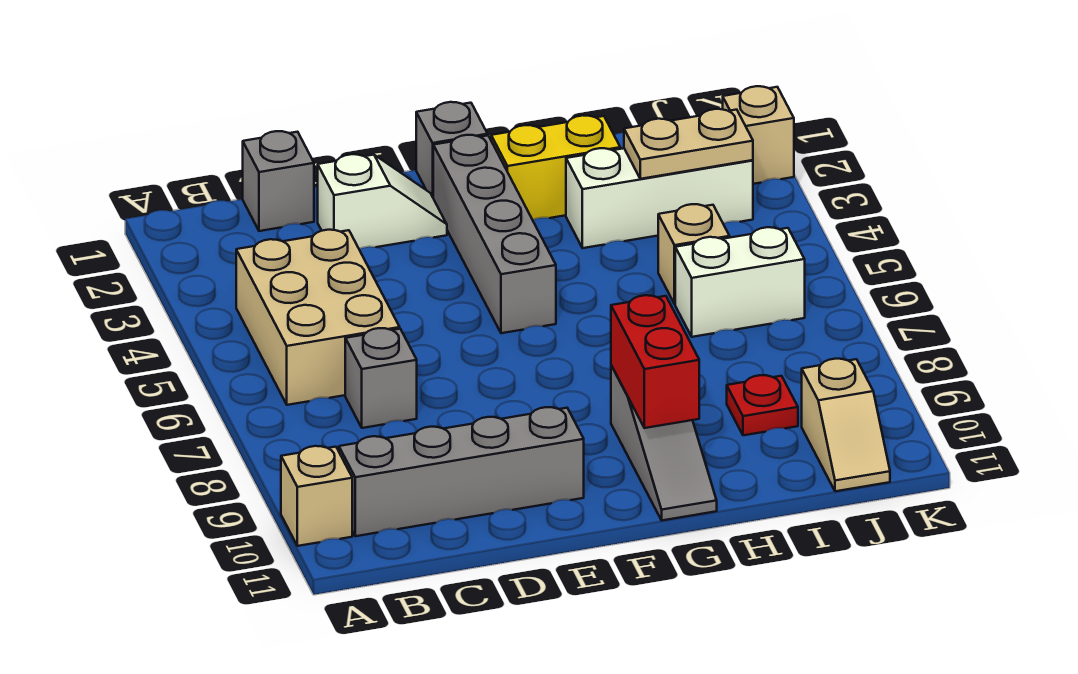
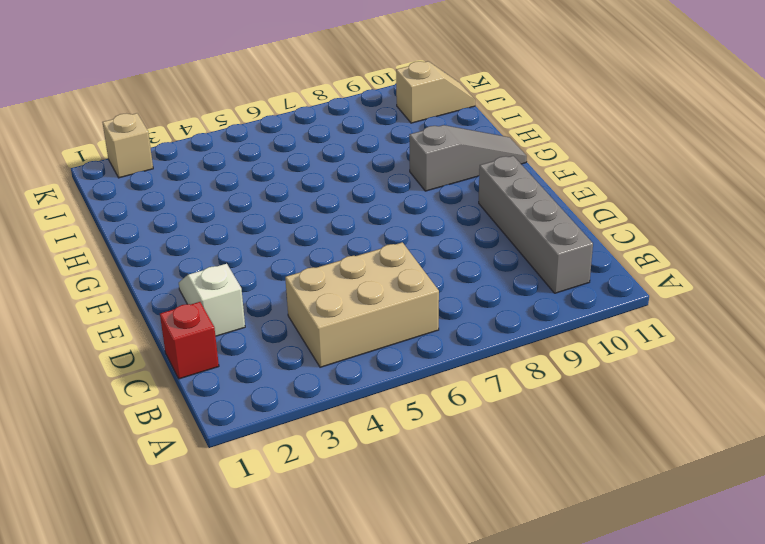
red 1x1 brick [160,302,219,379] -> grey 1x1 brick [243,131,314,231]
none -> tan 1x1 brick [281,446,352,546]
none -> grey 1x1 brick [345,328,417,428]
none -> grey 1x1 brick [416,102,488,197]

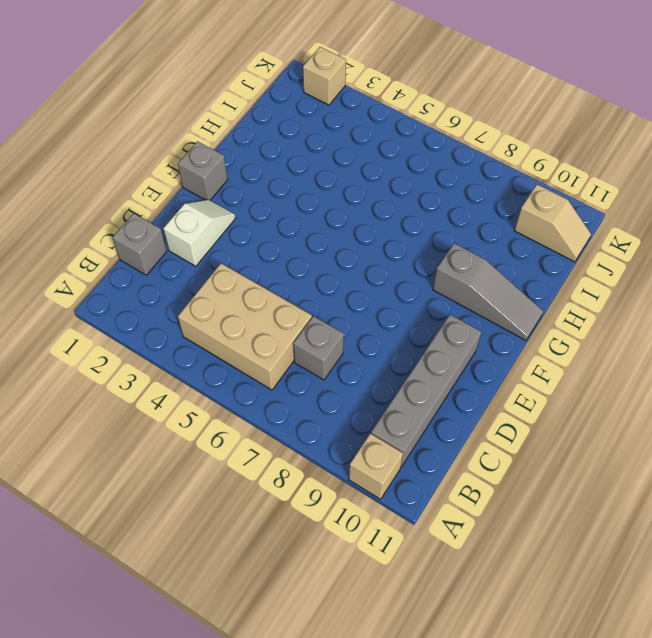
none -> grey 1x4 brick [433,135,556,333]
none -> yellow 1x2 brick [491,115,620,220]
none -> white 1x3 brick [566,148,753,248]

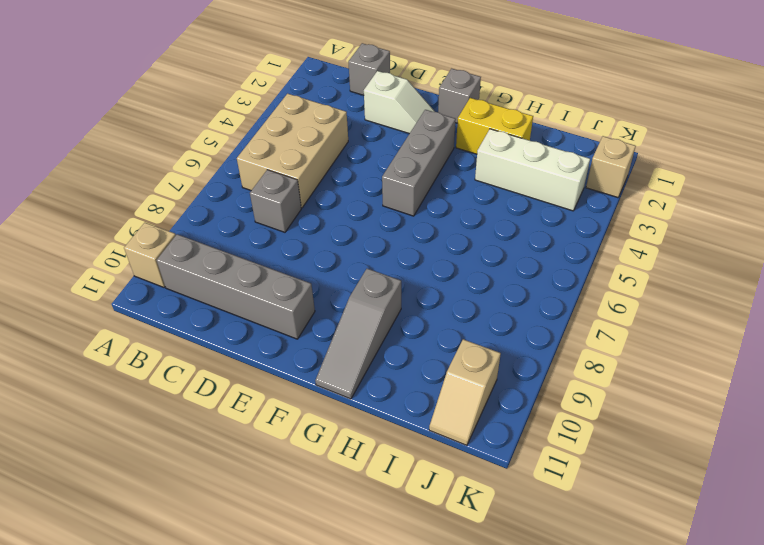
grey 1x3 brick [382,110,456,216] -> grey 1x4 brick [433,135,556,333]
none -> tan 1x1 brick [658,204,730,304]
none -> white 1x2 brick [675,227,805,337]
none -> red 1x1 plate [727,375,798,435]

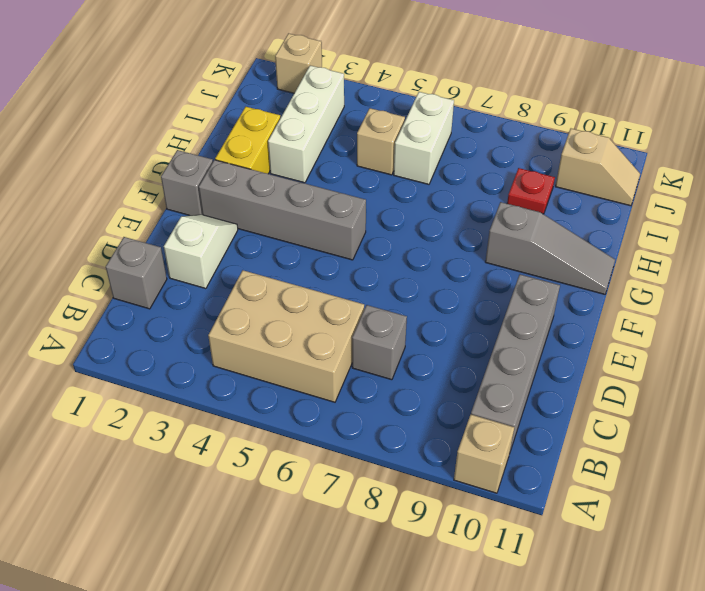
none -> red 1x2 brick [611,295,699,428]
none -> tan 1x2 plate [624,109,753,179]

